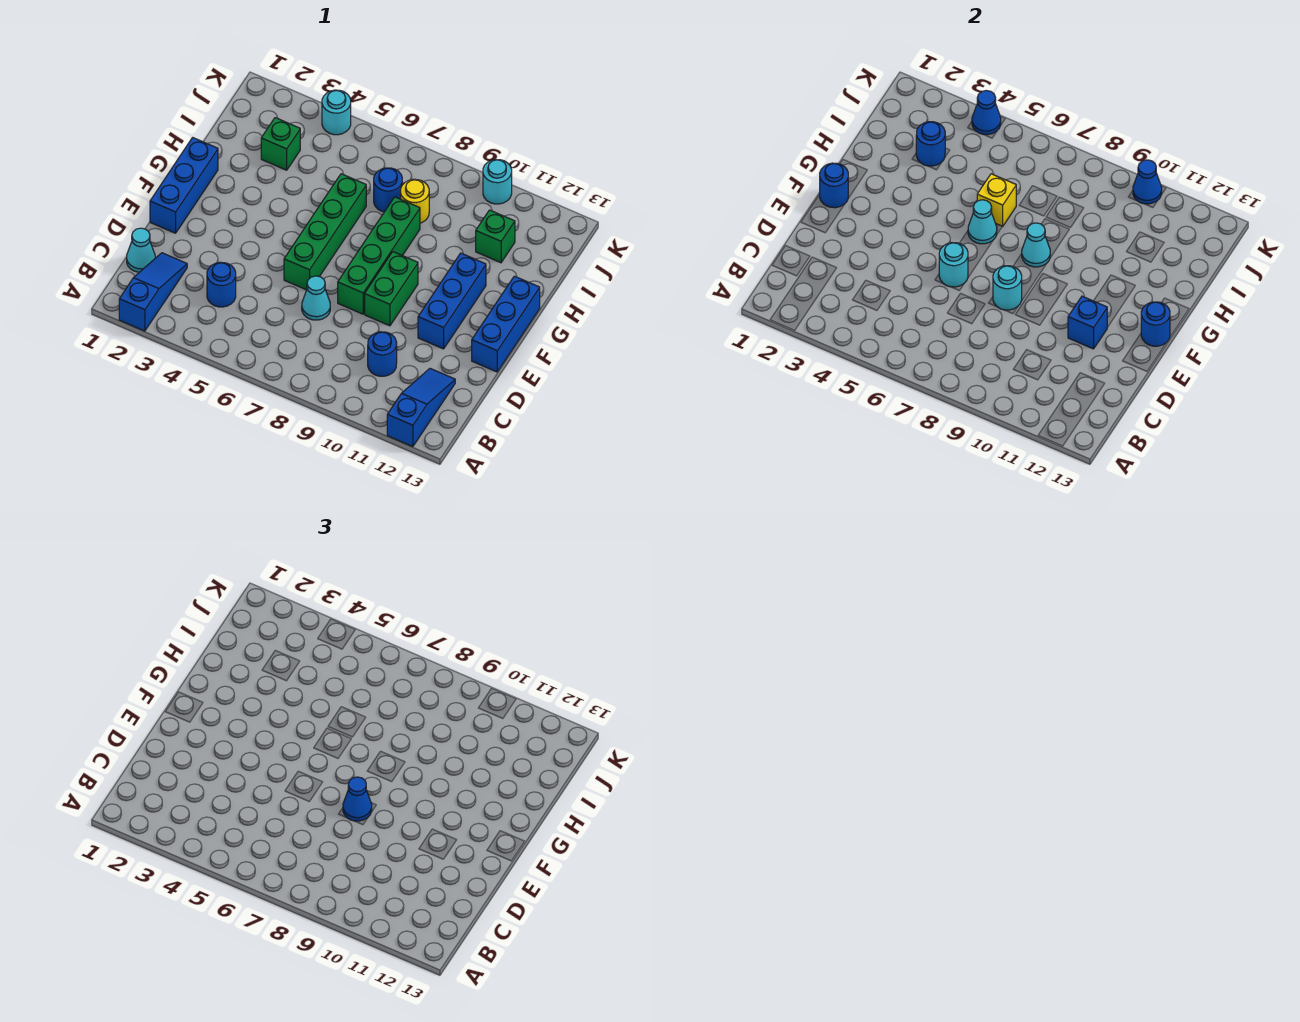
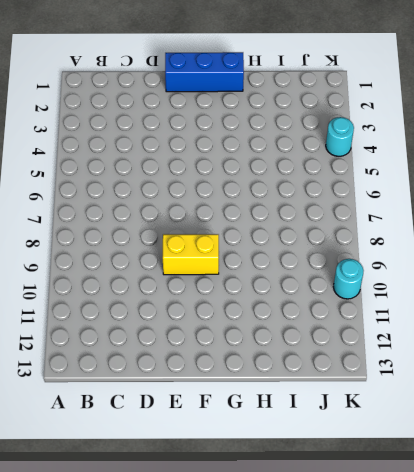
yellow 1x2 brick [163,234,219,275] -> green 1x2 brick [365,252,418,326]
none -> blue 1x3 slope [119,253,187,331]
none -> blue 1x3 slope [387,369,455,447]
none -> cyan 1x1 cone [127,228,155,272]
none -> blue 1x1 round brick [207,262,236,307]

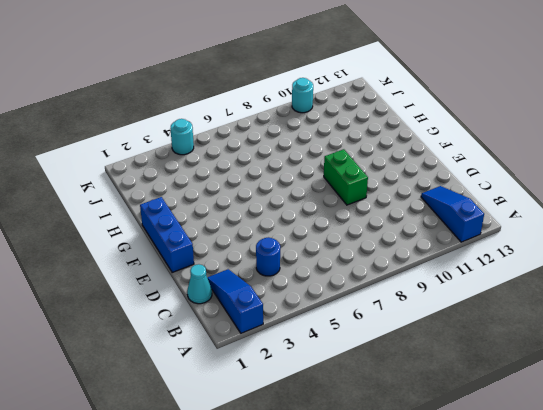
none -> blue 1x1 round brick [368,332,397,376]
none -> cyan 1x1 cone [302,276,330,320]
none -> green 1x4 brick [284,174,366,290]
none -> green 1x4 brick [338,197,420,314]

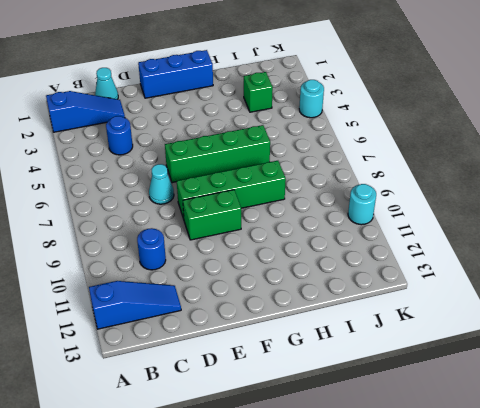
none -> blue 1x3 brick [418,253,486,349]
none -> blue 1x3 brick [472,276,540,372]
none -> blue 1x1 round brick [374,168,402,212]
none -> yellow 1x1 round brick [401,179,429,223]

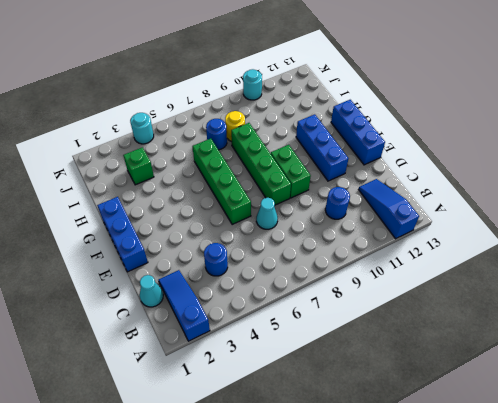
none -> green 1x1 brick [476,210,515,263]
none -> cyan 1x1 round brick [939,243,968,287]
none -> cyan 1x1 round brick [993,266,1022,310]
none -> blue 1x1 brick [1068,296,1107,349]

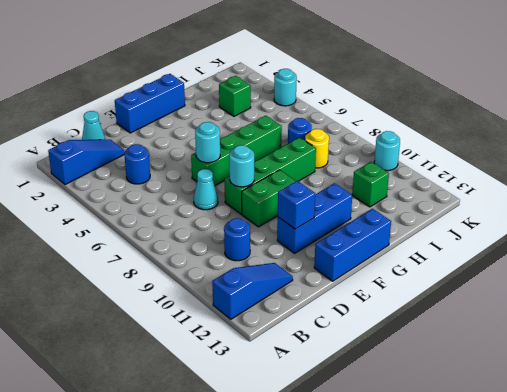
none -> blue 1x1 round brick [820,163,848,208]
none -> blue 1x1 round brick [1141,302,1170,346]
none -> cyan 1x1 cone [968,200,997,244]
none -> cyan 1x1 cone [1022,223,1050,267]

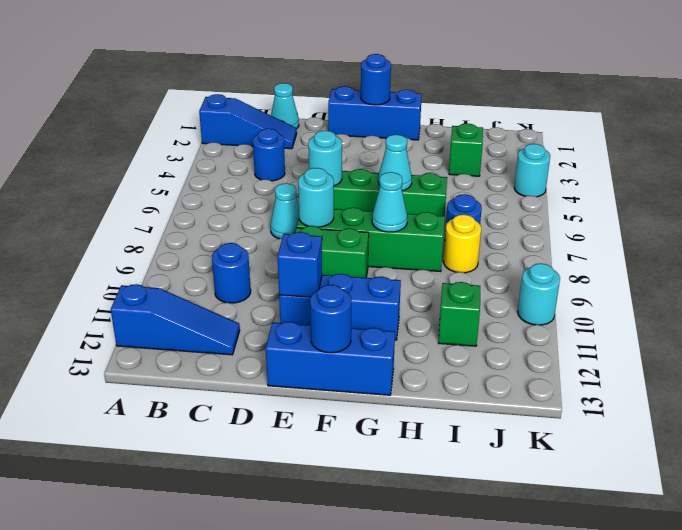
none -> yellow 1x1 brick [977,174,1016,227]
none -> blue 1x1 round brick [916,122,945,166]
none -> blue 1x1 cone [972,91,1001,134]
none -> blue 1x1 cone [1133,160,1162,204]

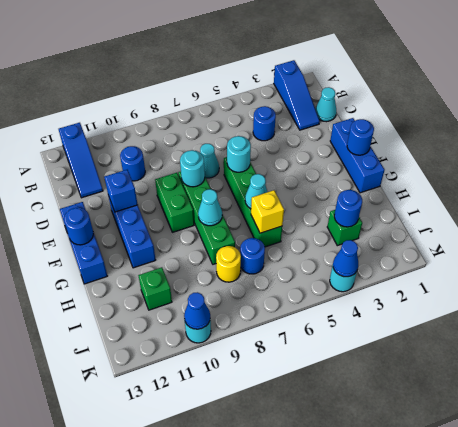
none -> blue 1x1 cone [343,777,372,821]

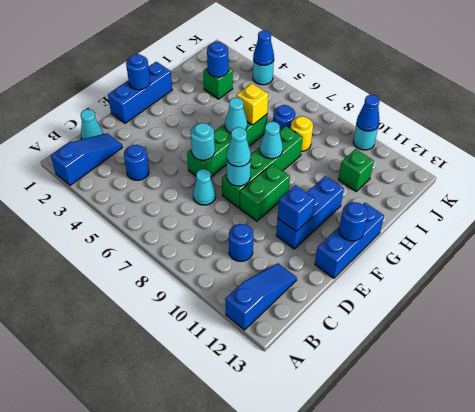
cyan 1x1 cone [227,127,251,167] -> blue 1x1 cone [343,777,372,821]

